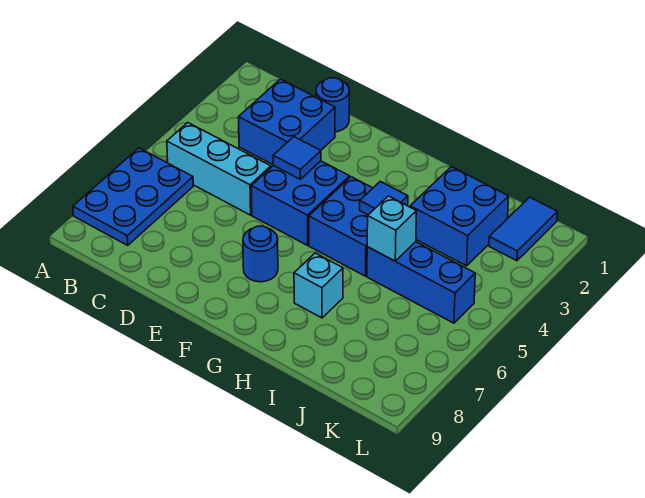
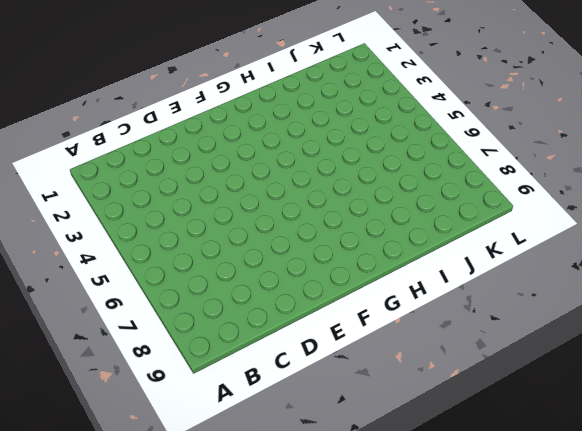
none -> blue 2x3 plate [73,148,193,245]
none -> cyan 1x3 brick [167,123,271,215]
none -> blue 2x2 brick [239,79,335,164]

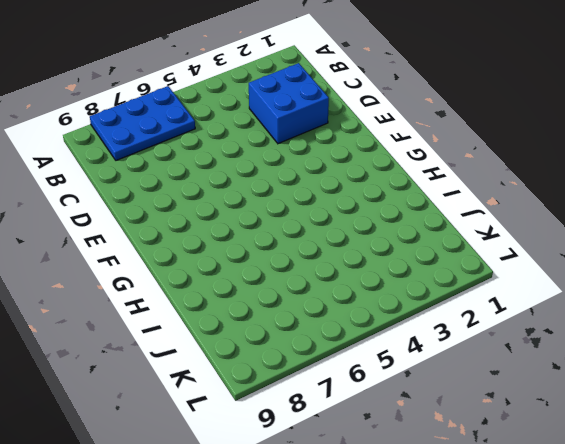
none -> cyan 1x3 brick [167,123,271,215]
none -> blue 1x1 round brick [316,78,349,132]
none -> blue 2x2 brick [251,161,350,245]

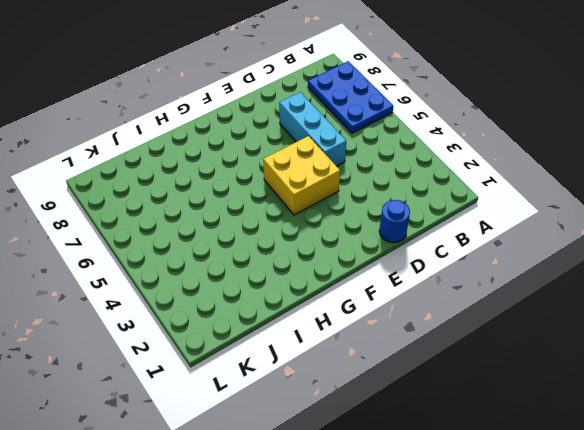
cyan 1x3 brick [279,92,346,166] -> cyan 1x3 brick turned to [167,123,271,215]
yellow 2x2 brick [263,136,340,215] -> blue 2x2 brick [251,161,350,245]
none -> blue 2x2 brick [239,79,335,164]
none -> blue 1x1 round brick [243,226,278,282]
none -> blue 2x2 brick [309,177,373,276]

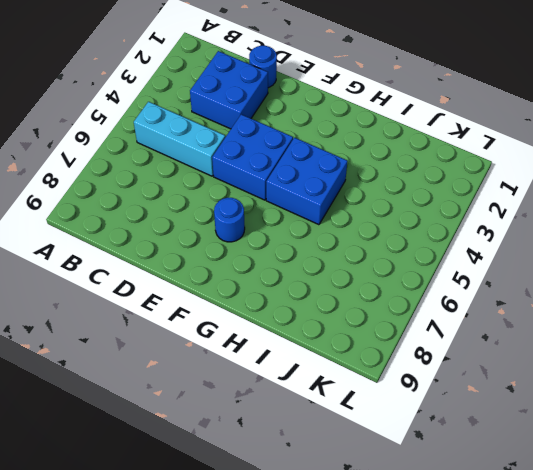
none -> blue 2x3 plate [73,148,193,245]
none -> cyan 1x1 brick [294,253,343,318]
none -> blue 2x2 brick [410,167,509,266]

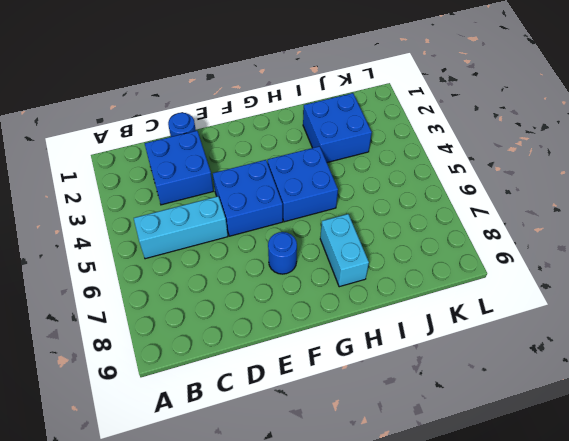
cyan 1x2 brick [320,214,369,287] -> cyan 1x1 brick [294,253,343,318]
none -> blue 2x3 plate [73,148,193,245]
none -> blue 1x3 brick [367,242,475,323]
none -> blue 1x2 tile [489,197,558,261]

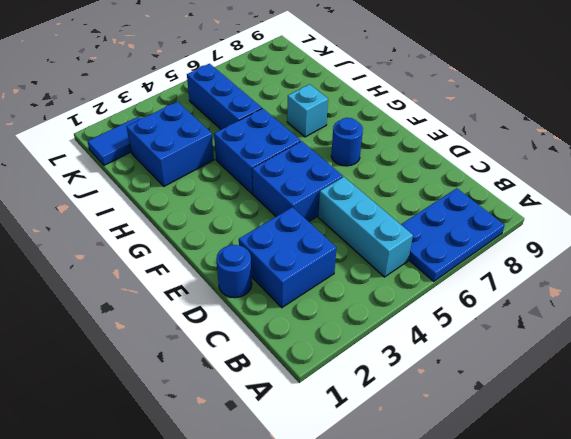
none -> blue 1x1 tile [273,137,321,179]
none -> blue 1x1 tile [360,181,408,215]
none -> cyan 1x1 brick [367,196,417,261]

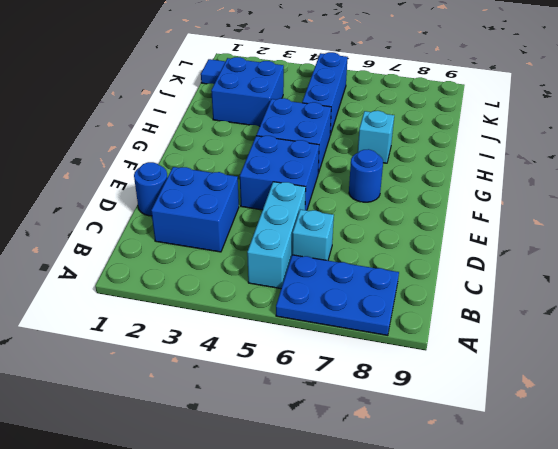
cyan 1x1 brick [292,210,334,261] -> cyan 1x1 brick moved to [367,196,417,261]
none -> blue 1x1 tile [273,137,321,179]
none -> blue 1x1 tile [360,181,408,215]

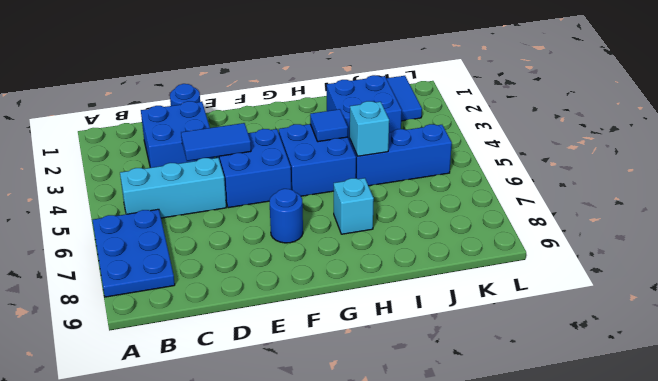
blue 1x2 tile [181,123,251,161] -> blue 1x1 tile [273,137,321,179]

